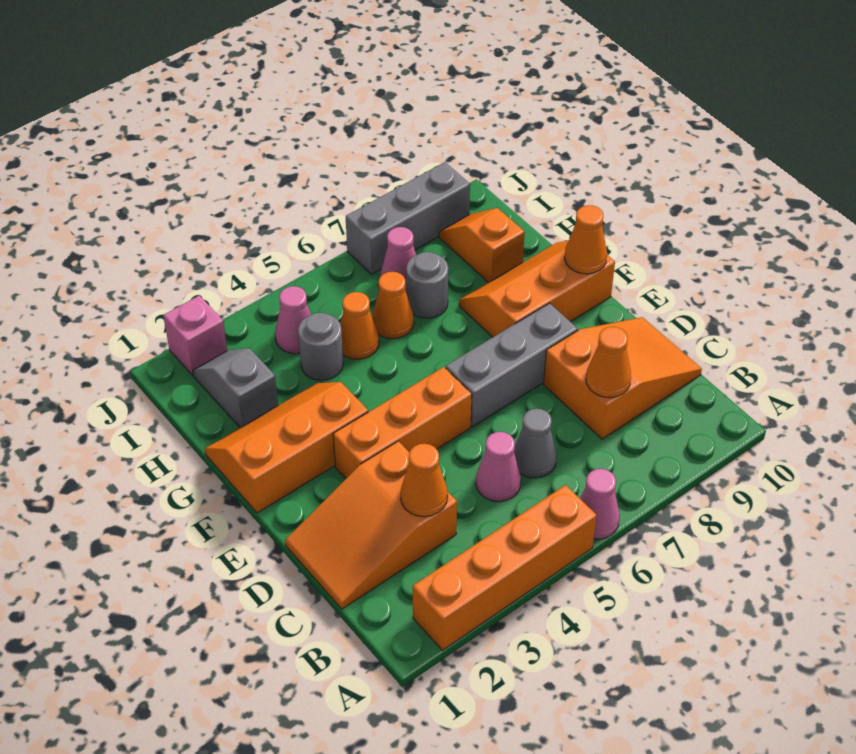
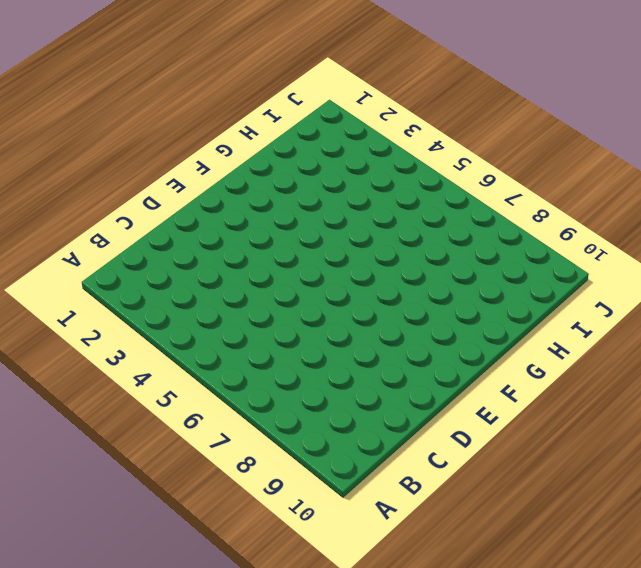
none -> orange 1x4 brick [413,485,597,650]
none -> pink 1x1 cone [580,469,620,539]
none -> orange 2x3 slope [285,441,457,609]

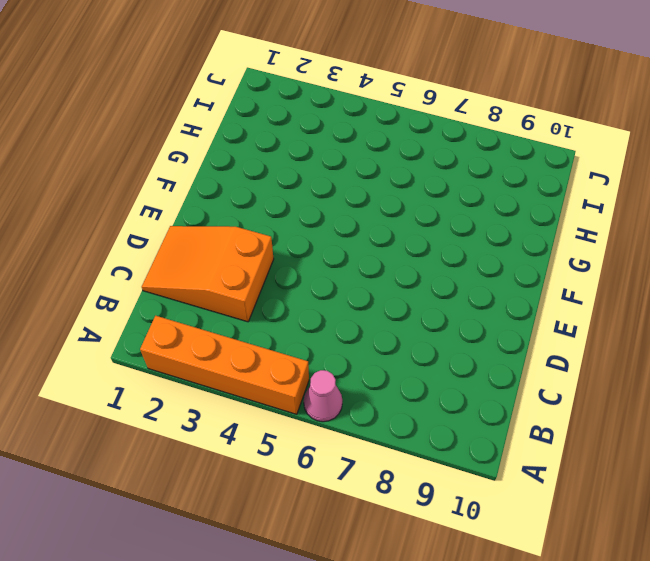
none -> pink 1x1 cone [476,432,521,502]
none -> grey 1x1 cone [514,409,557,478]
none -> orange 2x3 slope [544,317,702,439]

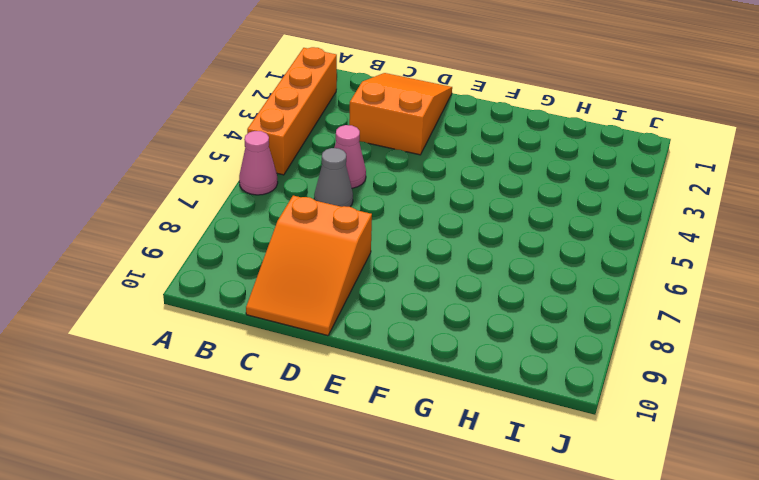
none -> orange 1x3 brick [333,367,472,478]
none -> grey 1x3 brick [446,303,578,427]
none -> orange 2x3 slope [205,382,368,513]

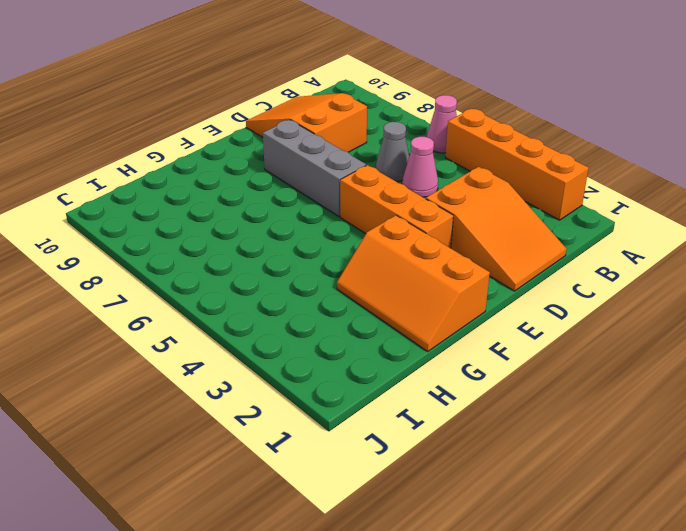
none -> orange 2x3 slope [459,241,615,337]
none -> grey 1x2 slope [193,348,278,428]
none -> grey 1x1 round brick [298,313,343,380]

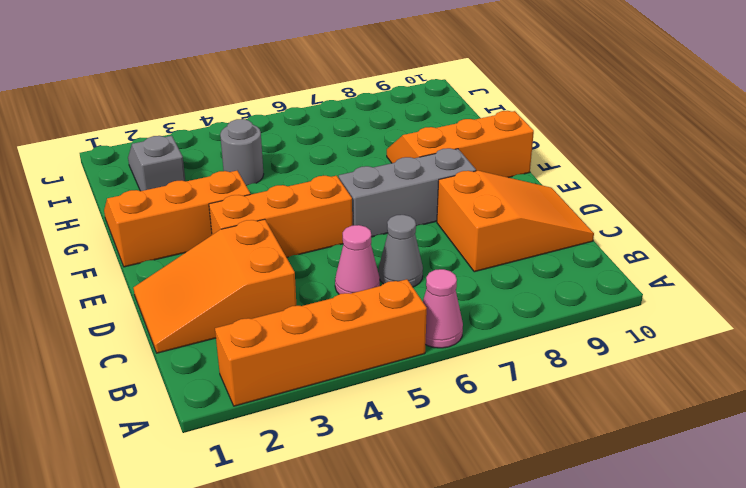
none -> orange 1x1 cone [340,292,379,359]
none -> orange 1x1 cone [372,272,414,339]
none -> grey 1x1 round brick [406,252,448,318]

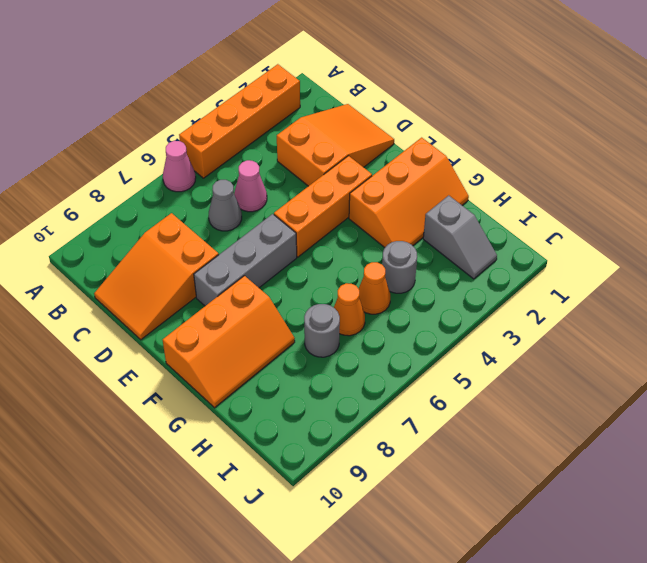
none -> orange 1x2 slope [439,208,525,282]
none -> pink 1x1 cone [275,286,311,354]
none -> pink 1x1 cone [381,227,416,292]

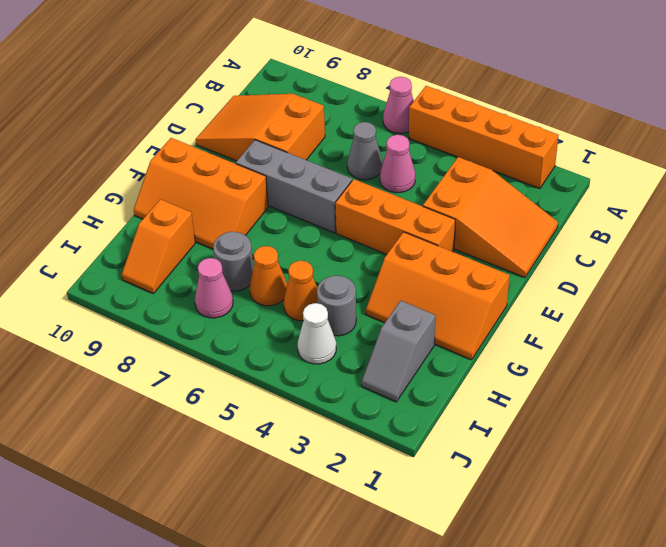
white 1x1 cone [298,303,336,364] -> pink 1x1 cone [275,286,311,354]
none -> pink 1x1 brick [163,295,227,375]
none -> grey 1x3 brick [346,162,470,274]
none -> orange 1x1 cone [400,444,448,517]

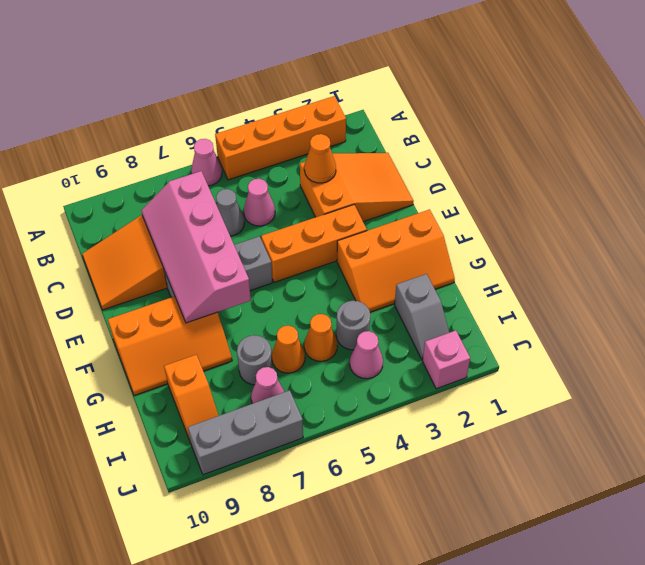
pink 2x4 slope [141,171,251,323] -> orange 1x1 cone [586,327,631,398]
none -> orange 1x1 cone [565,205,607,274]

